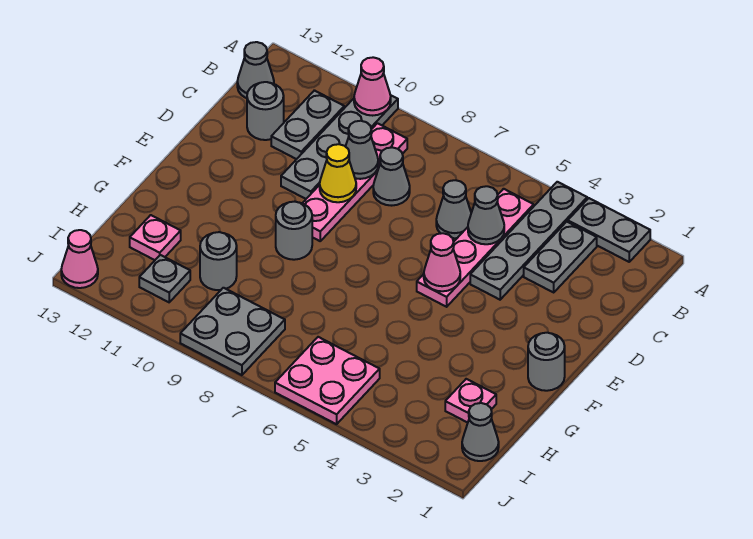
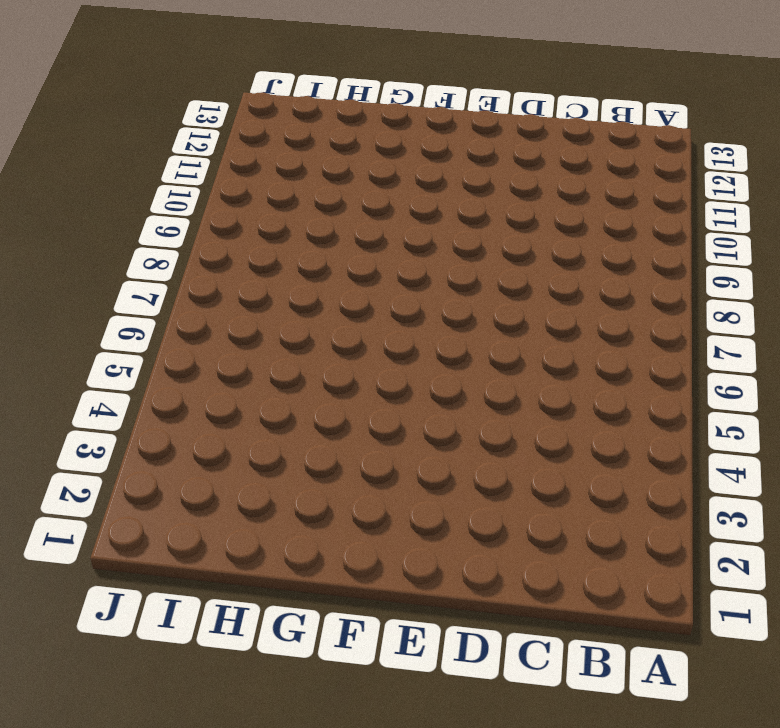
none -> grey 1x2 plate [568,198,650,262]
none -> grey 1x4 plate [470,182,587,300]
none -> grey 1x4 plate [281,95,398,199]

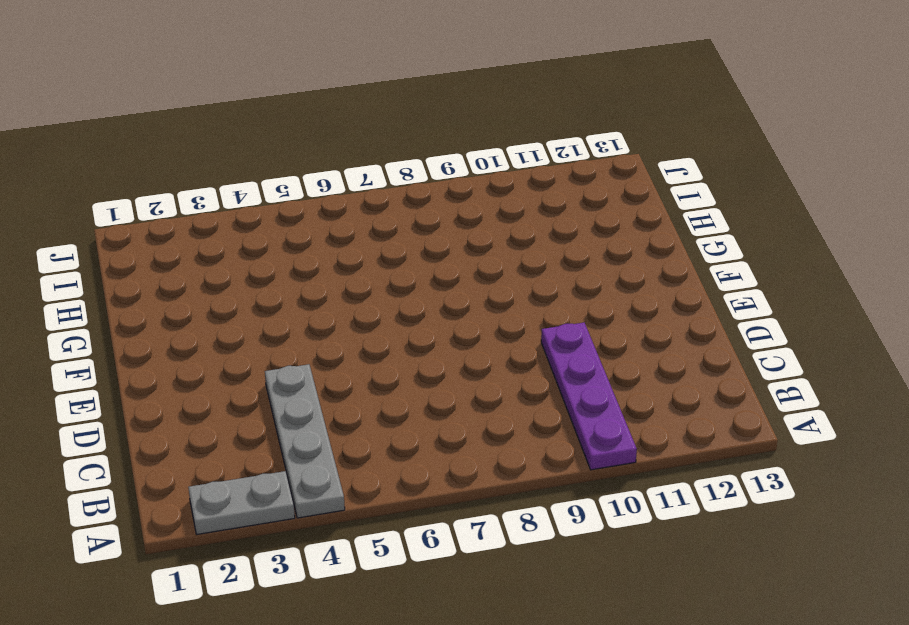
purple 1x4 plate [541,323,637,470] -> grey 1x4 plate [281,95,398,199]
none -> grey 1x2 plate [524,222,597,292]
none -> pink 1x4 plate [417,189,534,307]
none -> pink 1x4 plate [302,123,407,241]

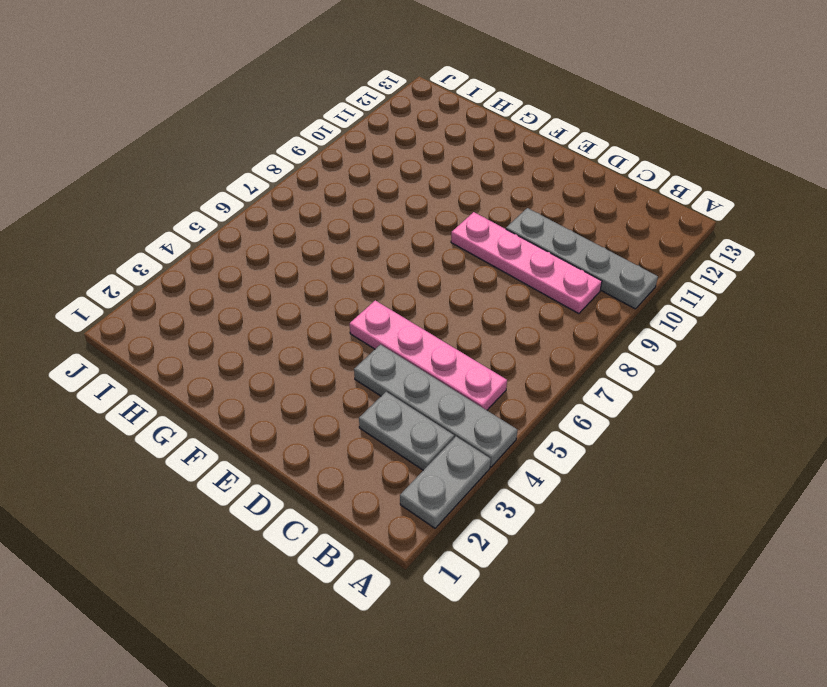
none -> grey 1x2 plate [271,90,344,159]
none -> grey 1x1 cone [237,42,274,98]
none -> grey 1x1 cone [436,180,471,238]

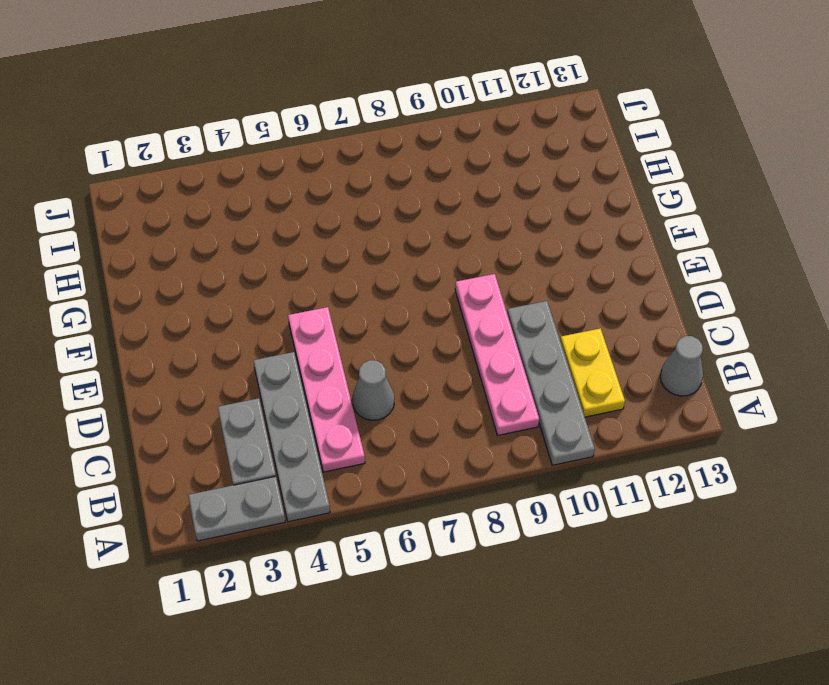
yellow 1x2 plate [560,328,625,417] -> grey 1x2 plate [271,90,344,159]
none -> grey 1x1 cone [373,147,410,206]
none -> grey 1x1 round brick [247,82,284,140]
none -> grey 1x1 round brick [528,333,565,391]

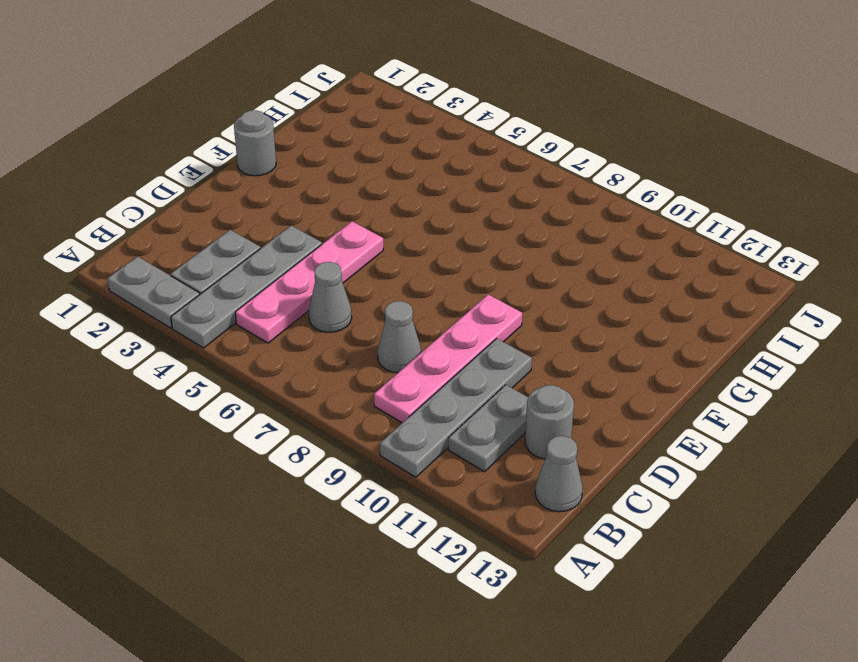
none -> grey 1x1 round brick [276,202,312,260]
none -> pink 1x1 plate [445,379,496,423]
none -> grey 1x1 round brick [200,232,237,290]

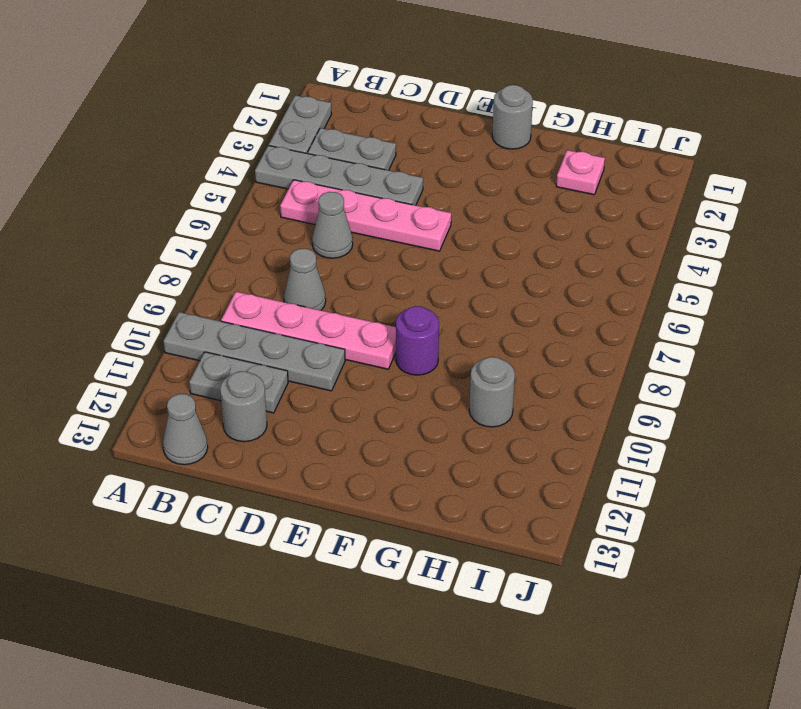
purple 1x1 round brick [396,306,439,375] -> grey 1x1 round brick [276,202,312,260]
none -> pink 1x1 plate [130,215,181,260]
none -> grey 1x1 cone [462,403,499,461]
none -> pink 2x2 plate [275,337,380,424]

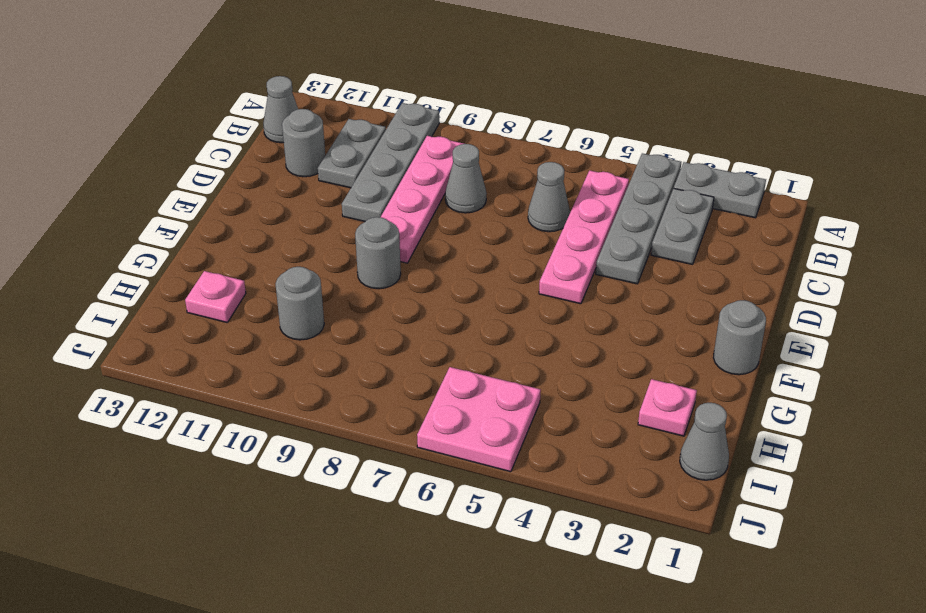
none -> grey 2x2 plate [180,288,285,375]
none -> grey 1x1 plate [139,255,190,302]
none -> pink 1x1 cone [61,230,98,288]

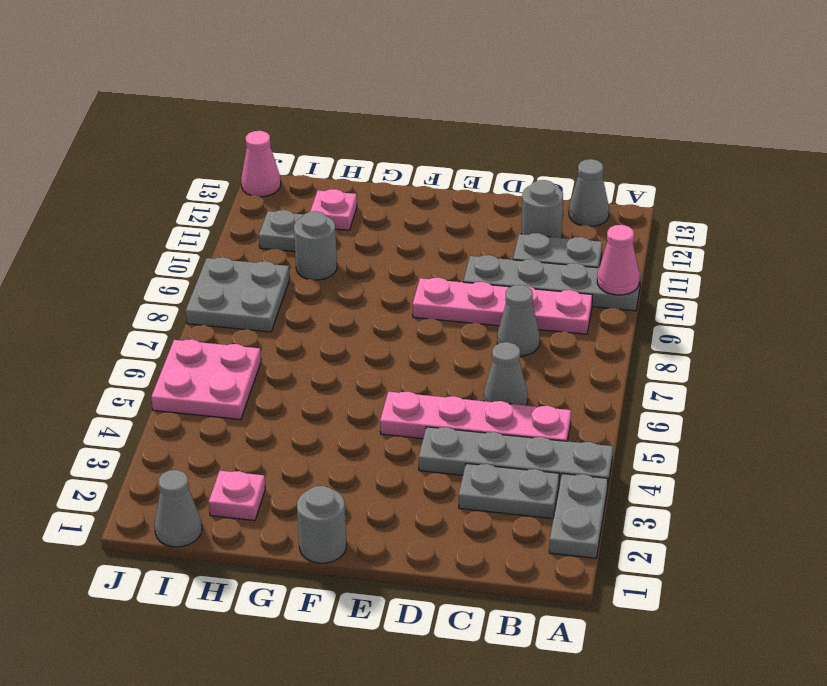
none -> grey 1x1 round brick [276,202,312,260]
none -> grey 1x1 cone [468,186,504,244]
none -> grey 1x1 cone [346,121,378,179]

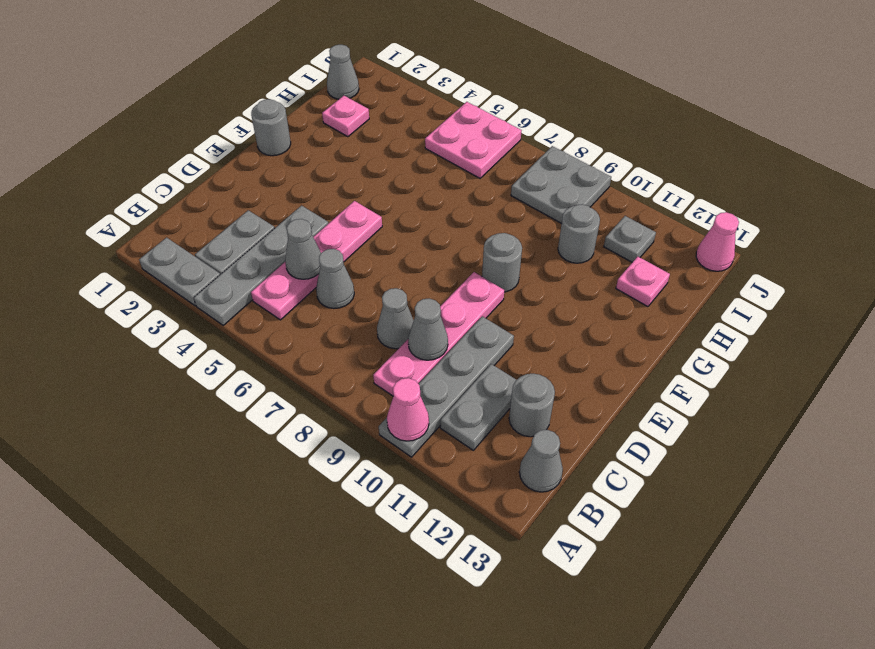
none -> yellow 1x1 cone [320,144,356,202]
none -> pink 1x1 cone [424,233,460,291]

